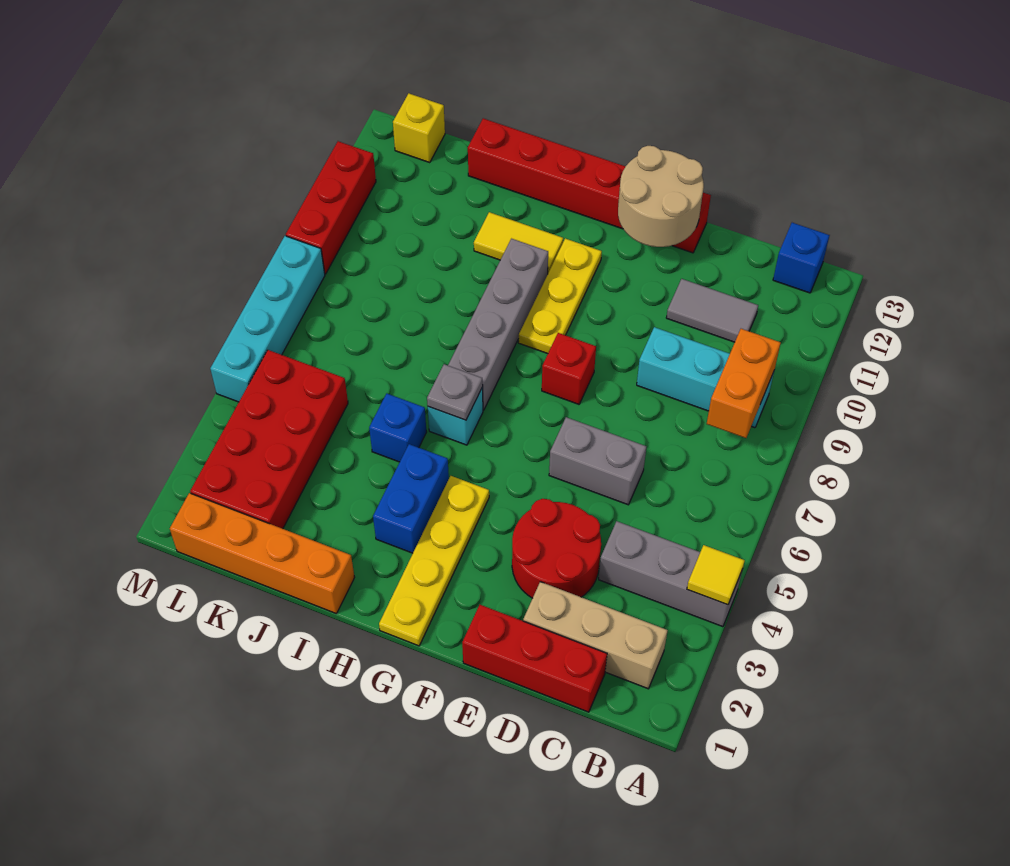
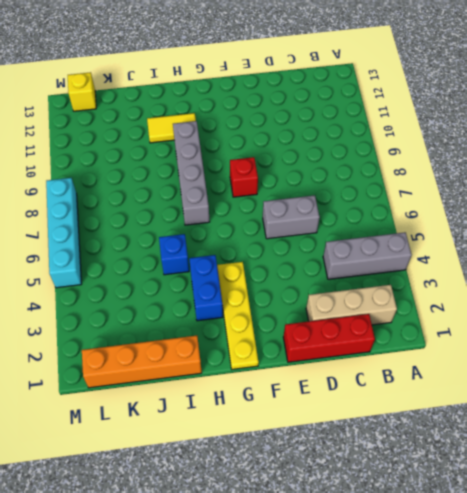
none -> cyan 1x3 brick [637,327,774,428]
none -> blue 1x1 brick [773,223,830,293]
none -> grey 1x2 tile [666,279,758,342]

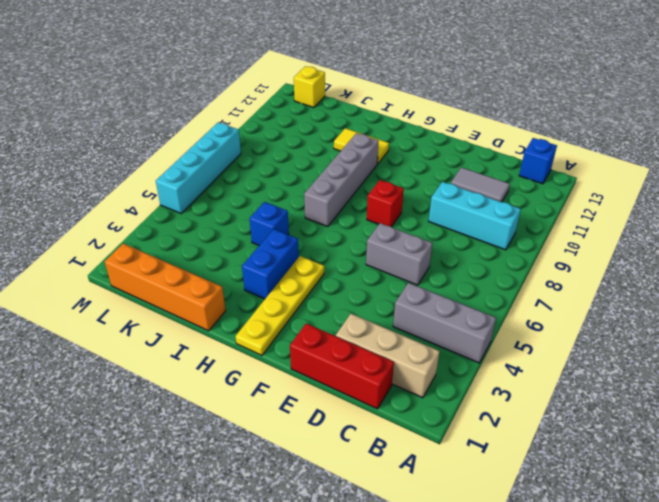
none -> red 2x2 round brick [512,499,601,598]
none -> red 1x6 brick [468,118,711,253]
none -> yellow 1x3 plate [518,238,602,354]

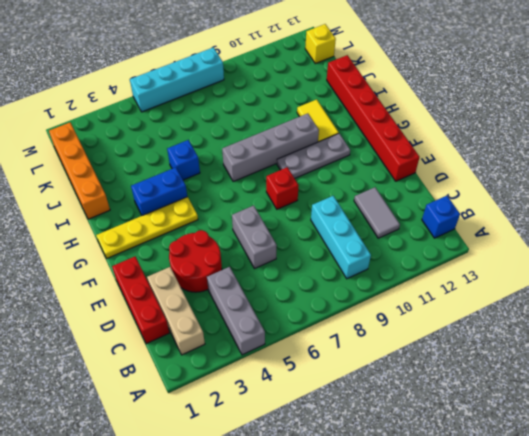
grey 1x3 plate [277,134,350,178] -> yellow 1x3 plate [518,238,602,354]
none -> cyan 1x1 brick [428,387,483,445]
none -> red 2x4 brick [190,350,348,529]
none -> red 1x3 brick [286,141,376,274]

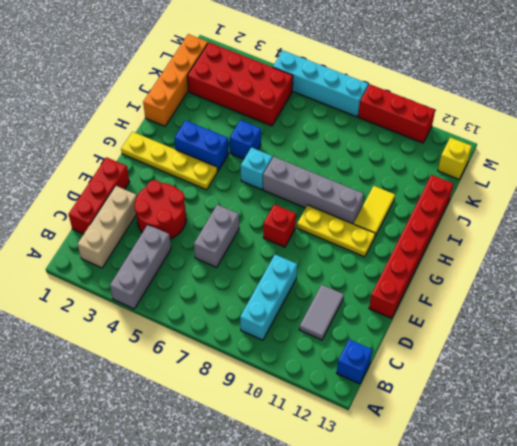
none -> yellow 1x1 tile [687,545,745,605]
none -> orange 1x2 brick [707,329,781,438]
none -> tan 2x2 round brick [618,146,704,247]

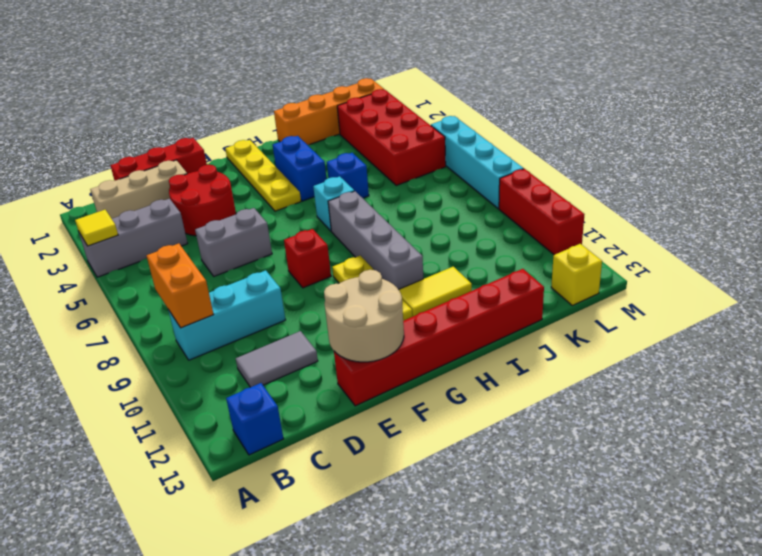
none -> grey 1x1 plate [427,364,483,420]

